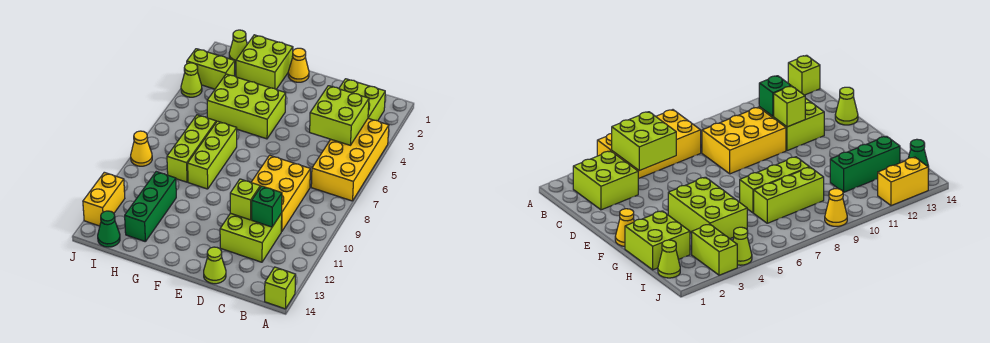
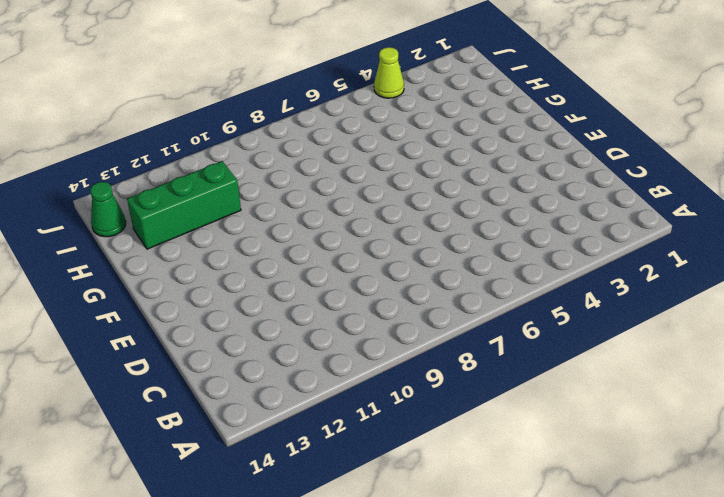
none -> yellow 2x4 brick [311,118,389,201]
none -> lime 1x1 brick [265,267,296,309]
none -> lime 2x2 brick [339,79,385,121]

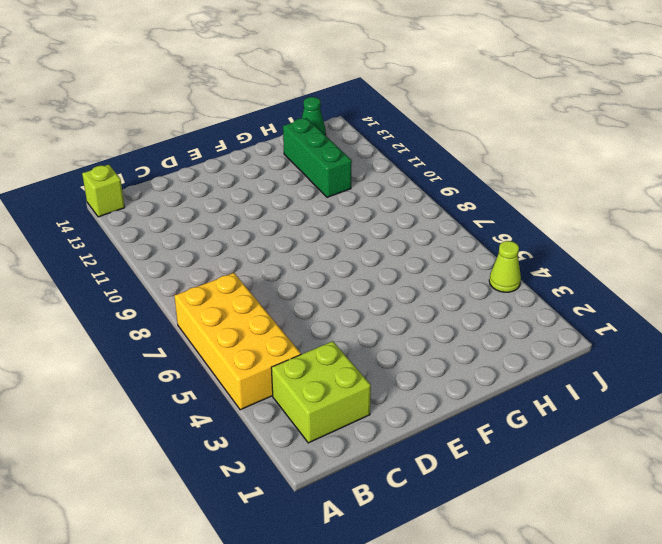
none -> yellow 2x3 brick [251,155,310,231]
none -> lime 2x2 brick [220,213,282,262]
none -> lime 1x1 cone [204,247,226,284]

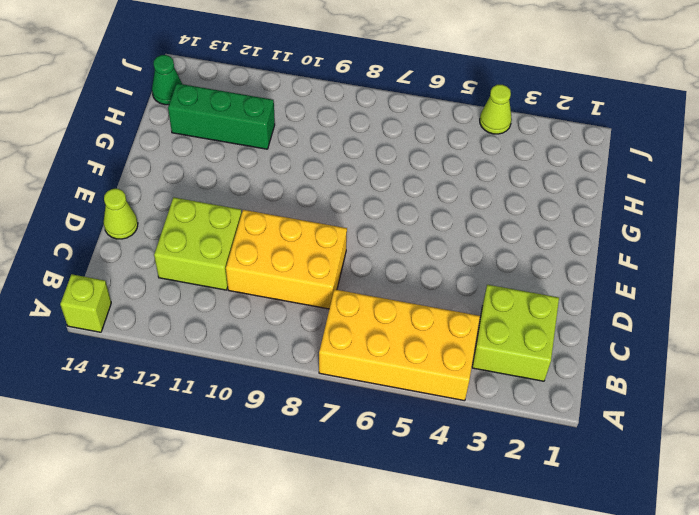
none -> yellow 1x1 cone [288,48,309,82]
none -> lime 2x3 brick [207,74,286,139]
none -> lime 2x2 brick [236,35,293,89]

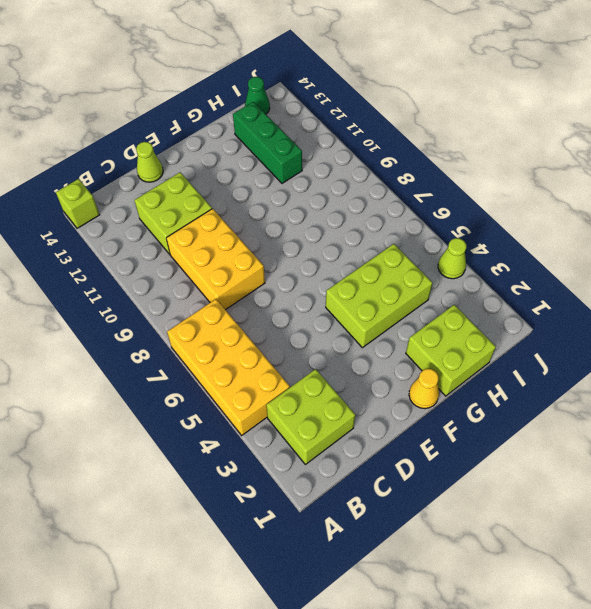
none -> lime 1x3 brick [188,121,237,189]
none -> lime 1x3 brick [167,115,216,182]
none -> lime 1x1 cone [229,30,247,63]

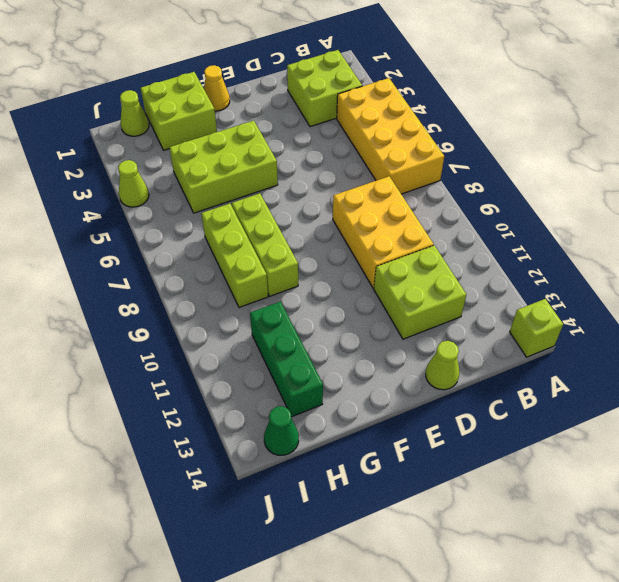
none -> lime 1x2 brick [187,49,235,89]
none -> yellow 1x1 cone [131,131,152,166]
none -> yellow 1x2 brick [83,172,125,226]

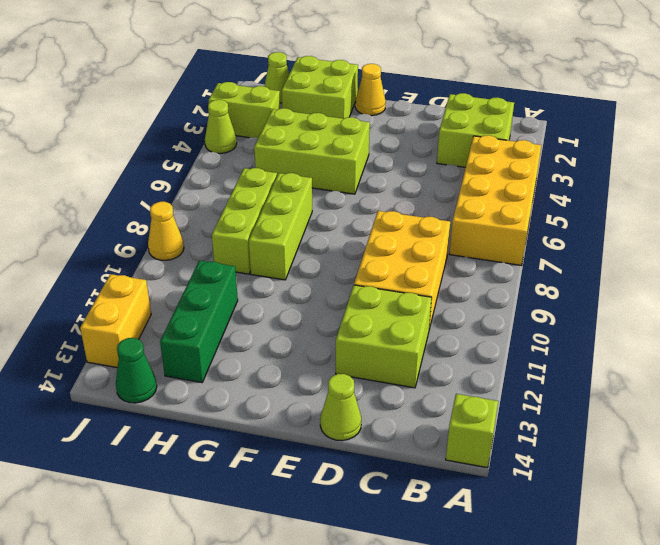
none -> lime 2x2 brick [310,86,369,145]
none -> green 1x1 brick [252,186,282,227]
none -> lime 1x1 brick [230,179,260,220]

